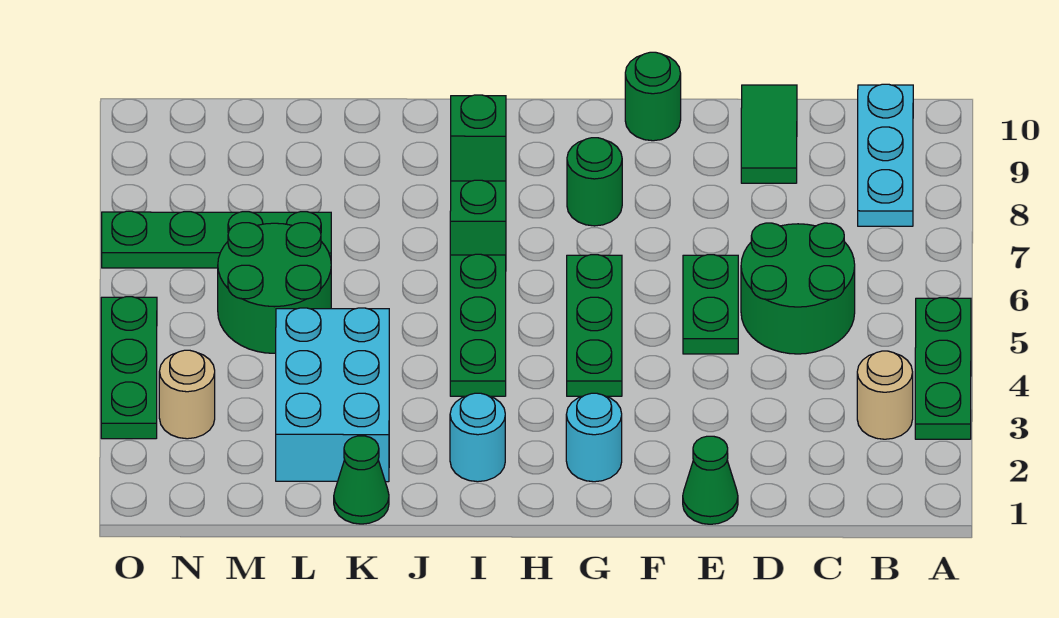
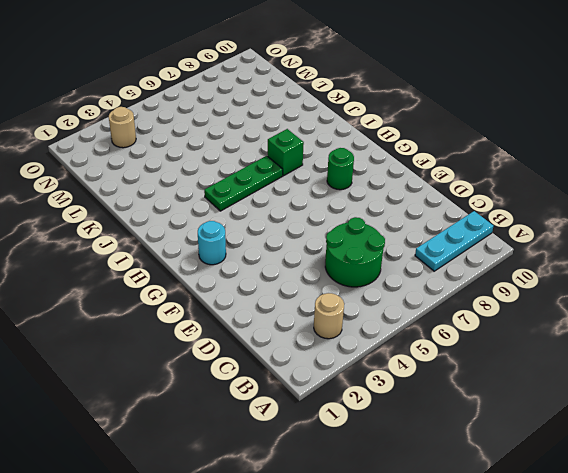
none -> green 1x3 plate [915,298,971,439]
none -> green 1x2 tile [741,85,797,183]
none -> green 1x1 cone [683,436,738,524]

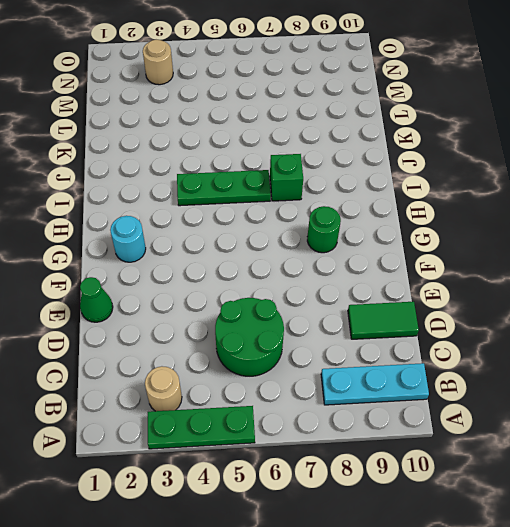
none -> green 1x2 plate [683,255,738,354]
none -> green 1x1 round brick [625,52,681,141]
none -> green 1x3 plate [567,255,622,396]

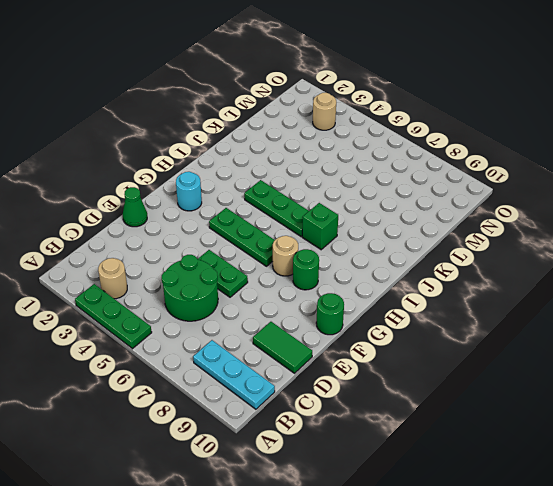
tan 1x1 round brick [273,236,298,276] -> none
none -> cyan 1x1 round brick [450,393,505,482]
none -> green 1x1 brick [451,95,506,181]
none -> green 1x1 cone [334,436,389,524]

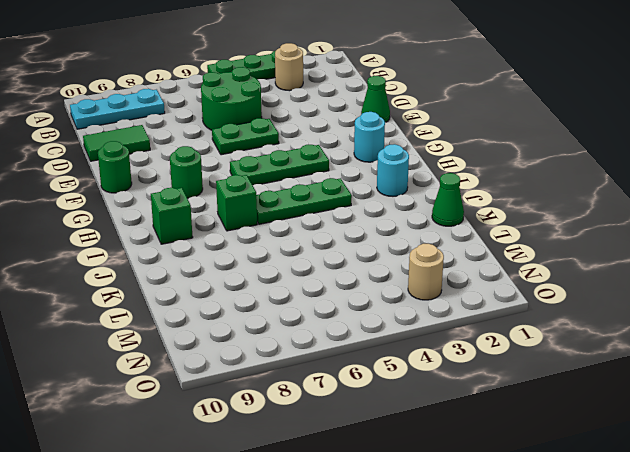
none -> cyan 2x3 brick [276,308,389,482]
none -> green 2x2 round brick [218,223,331,353]
none -> green 1x4 plate [102,211,331,268]

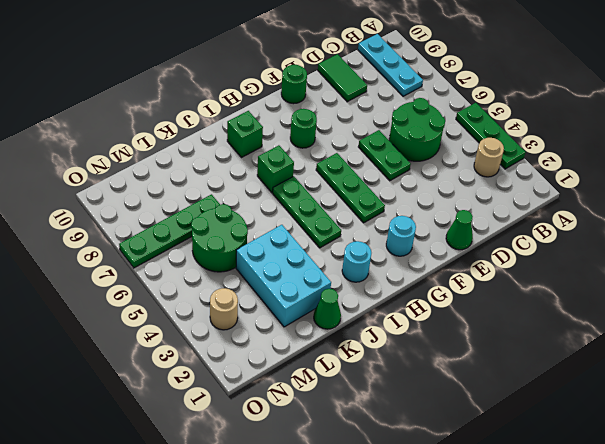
none -> green 1x3 plate [101,297,157,439]

